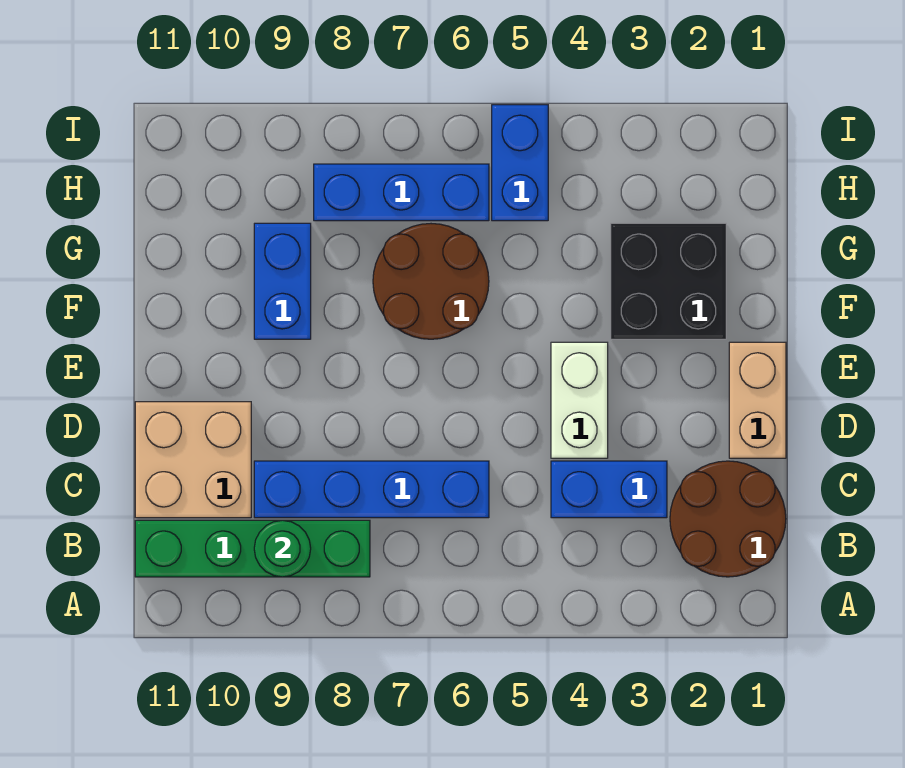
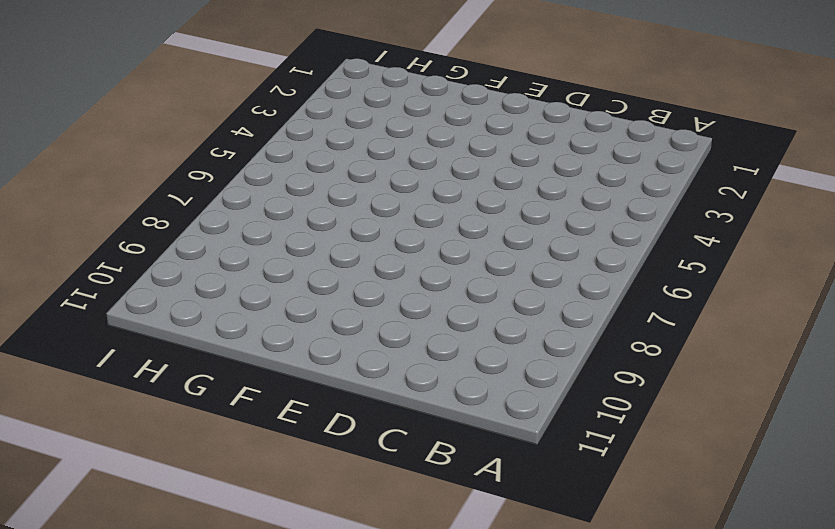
none -> brown 2x2 round brick [670,461,786,577]
none -> green 1x4 brick [135,520,370,577]
none -> blue 1x2 brick [551,461,667,518]

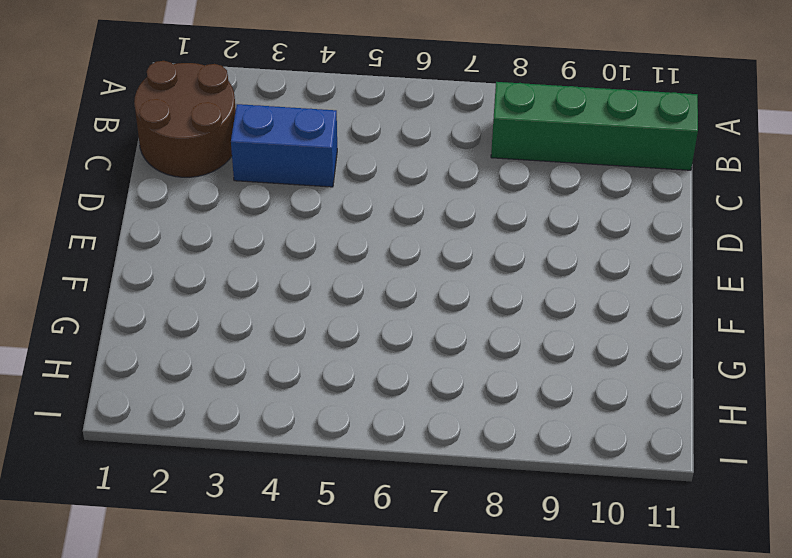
none -> blue 1x4 brick [254,461,489,518]
none -> tan 2x2 brick [135,402,251,518]
none -> tan 1x2 brick [729,342,786,458]

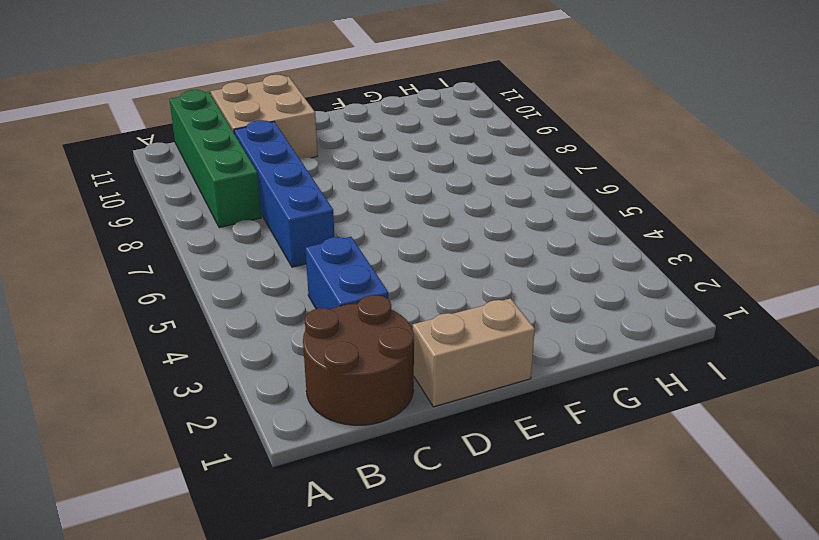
none -> white 1x2 brick [551,342,608,458]
none -> black 2x2 brick [611,223,726,339]
none -> brown 2x2 round brick [373,224,489,339]

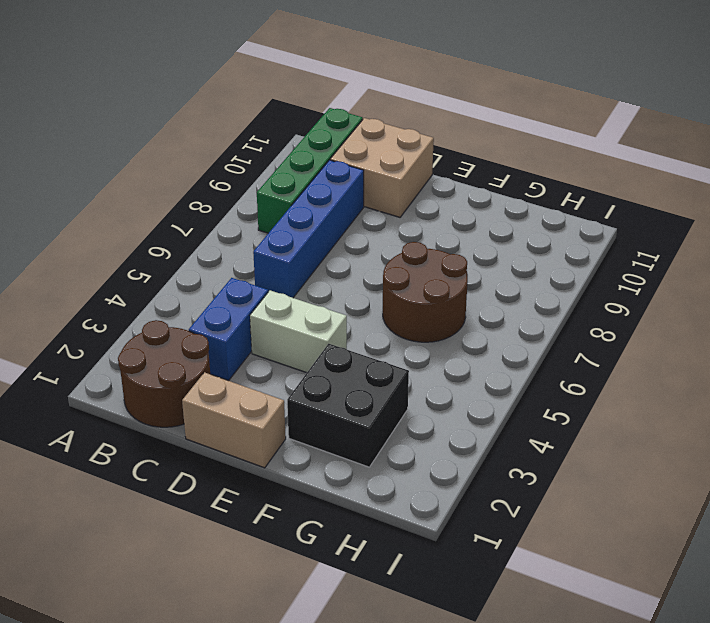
none -> blue 1x2 brick [254,223,311,339]
none -> blue 1x2 brick [492,105,548,221]
none -> blue 1x3 brick [314,164,489,221]

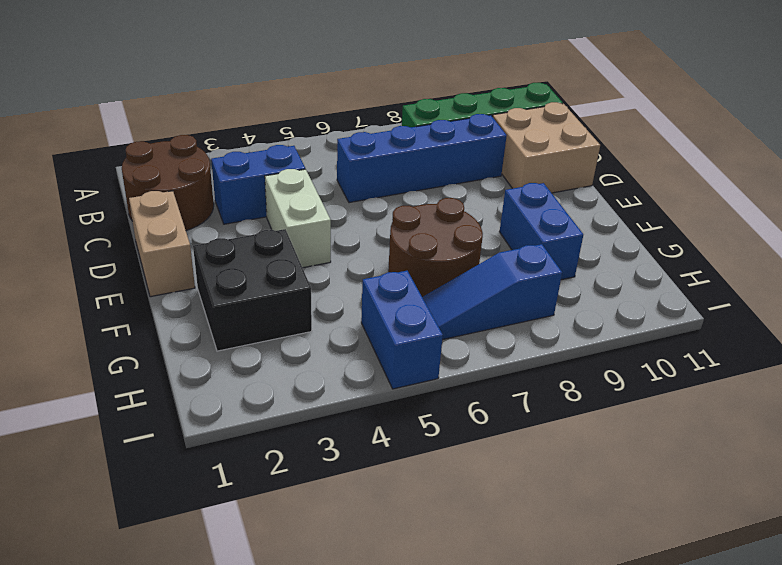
blue 1x3 slope [422,244,562,340] -> blue 1x3 brick [314,164,489,221]
none -> green 1x1 round brick [254,520,311,577]

